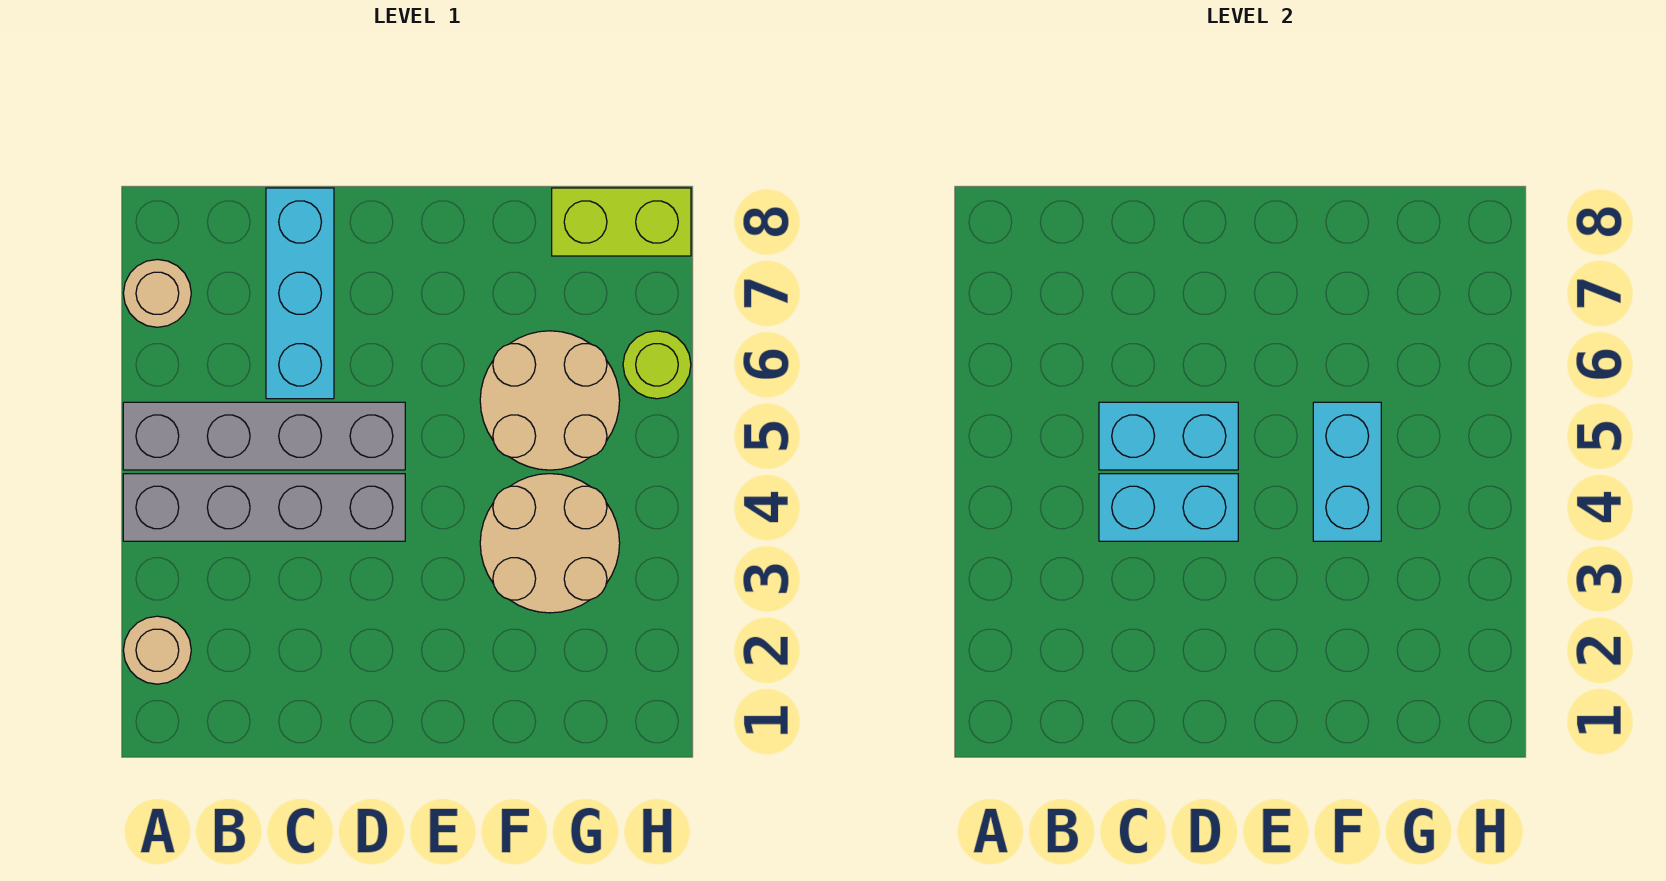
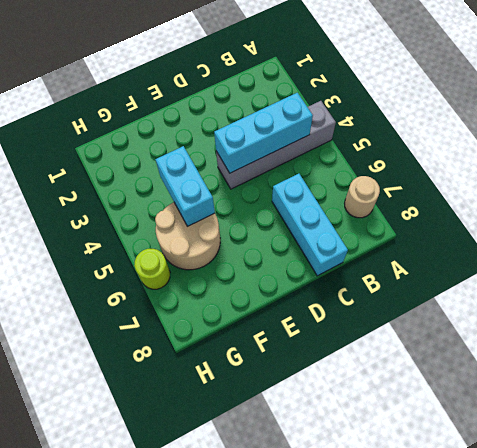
cyan 1x3 brick [214,93,313,173] -> cyan 1x2 brick [1099,474,1238,541]
none -> tan 1x1 round brick [123,616,191,684]
none -> grey 1x4 brick [123,402,405,470]
none -> tan 2x2 round brick [480,474,620,613]

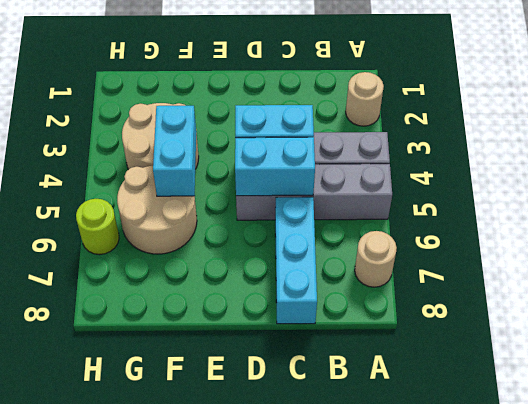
none -> lime 1x2 brick [552,188,691,256]

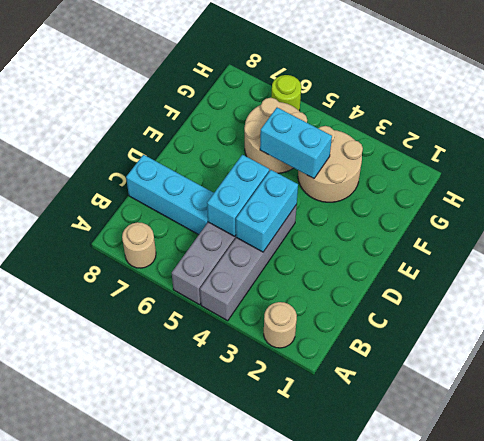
none -> lime 1x2 brick [552,188,691,256]

